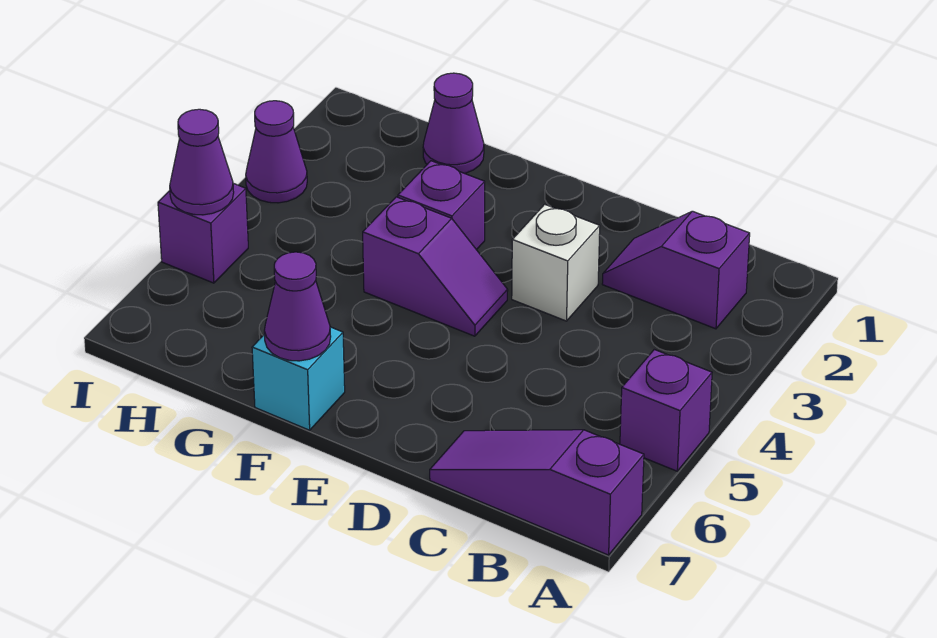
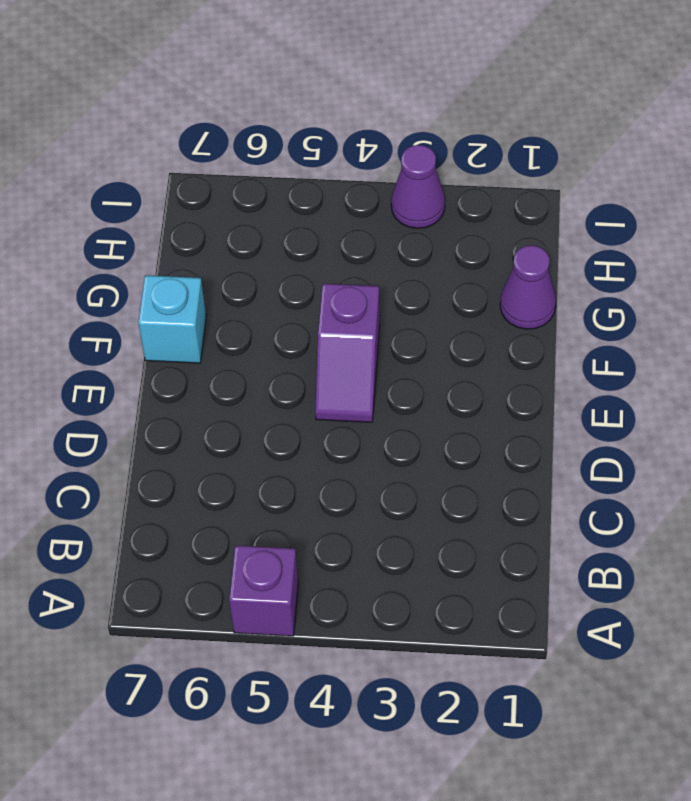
none -> purple 1x3 slope [430,430,644,555]
none -> purple 1x2 slope [602,211,750,329]
none -> white 1x1 brick [512,204,600,321]

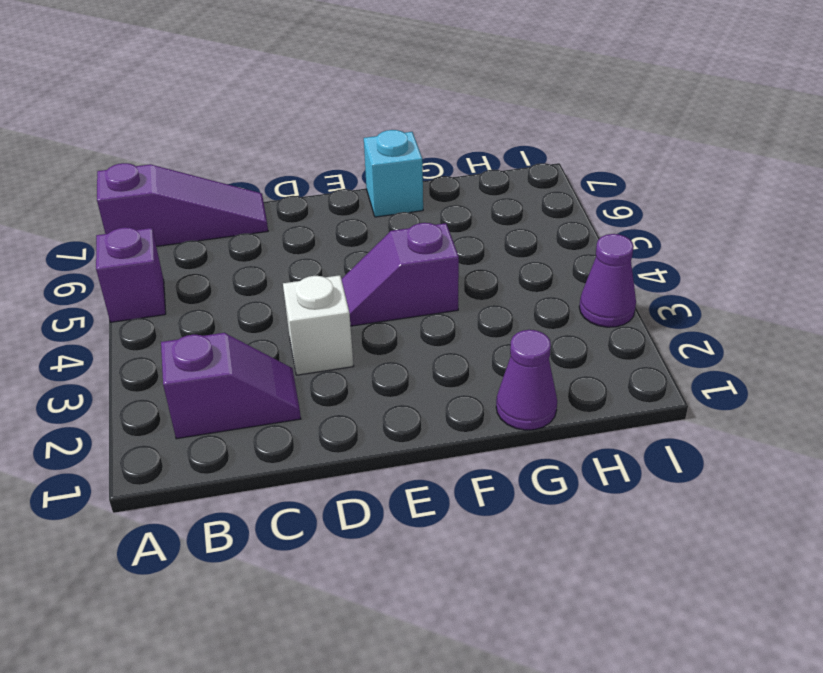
none -> purple 1x1 brick [398,161,485,250]
none -> purple 1x1 brick [158,183,248,283]
none -> purple 1x1 cone [264,252,331,361]

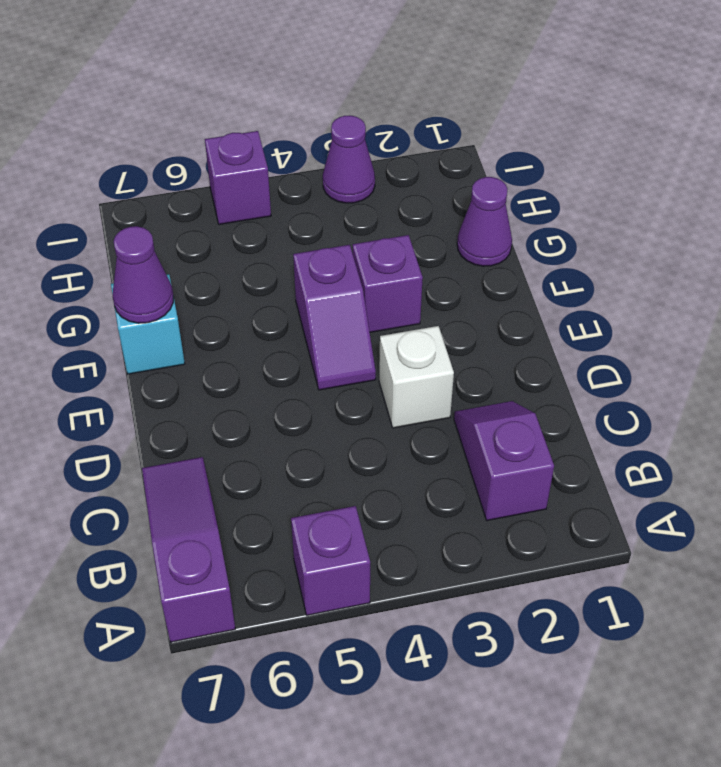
none -> purple 1x1 cone [170,109,234,215]

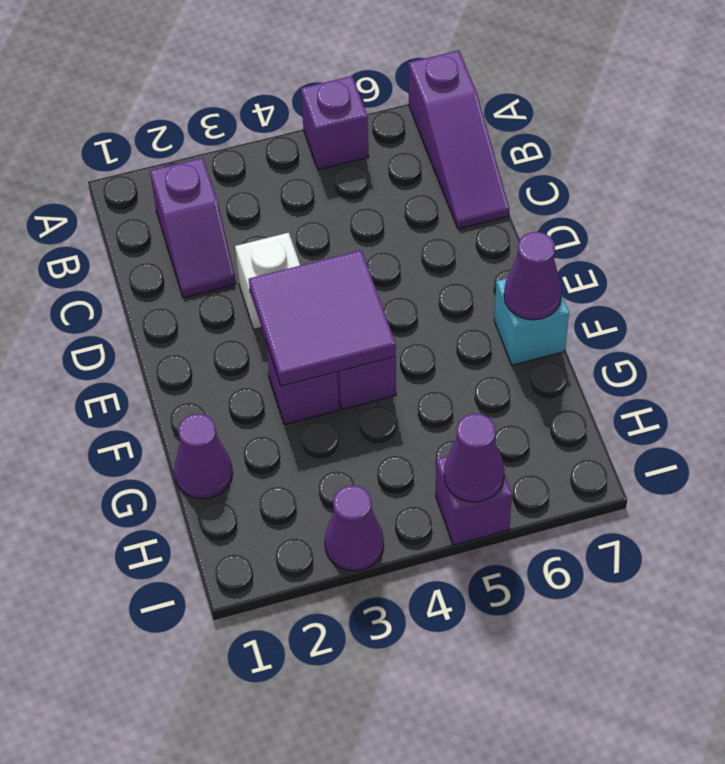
purple 2x2 tile [249,250,396,386] -> none

